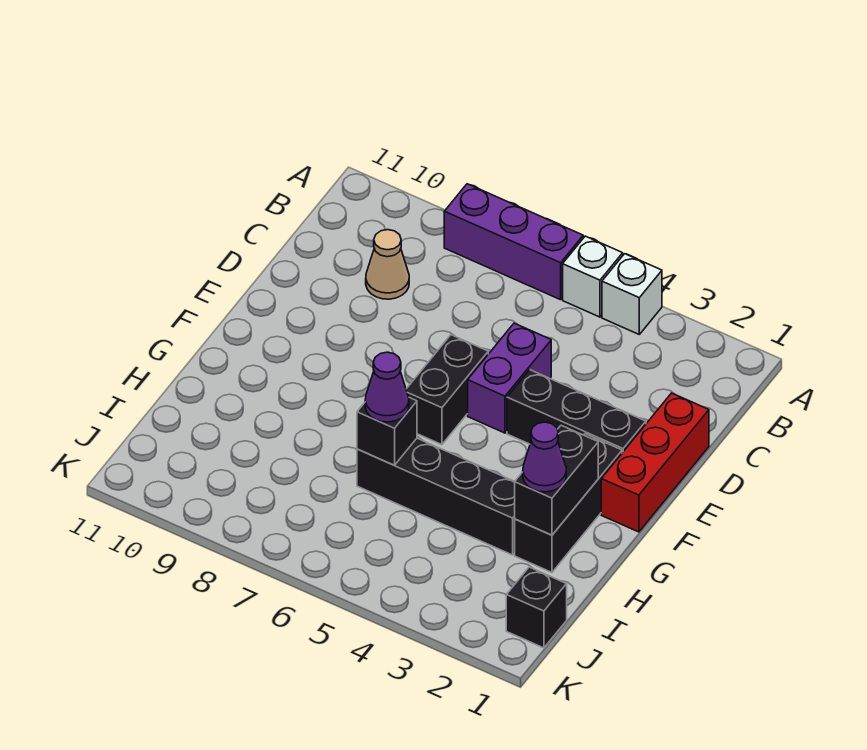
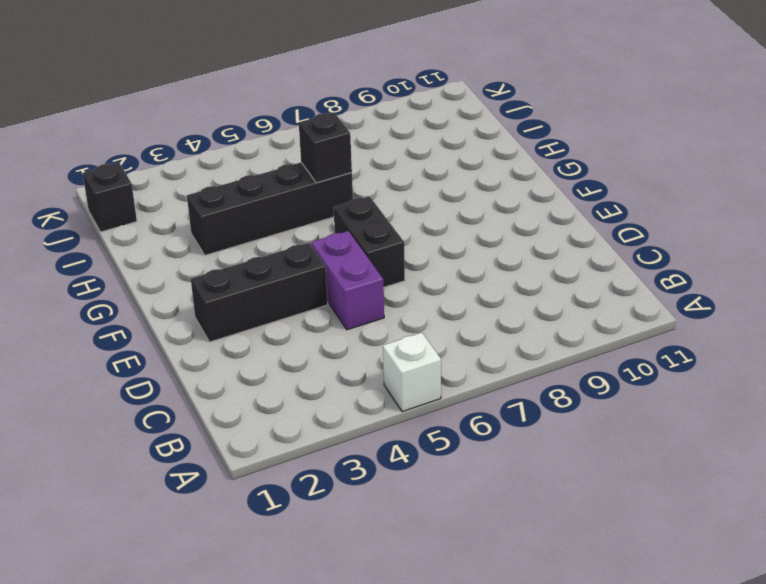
none -> white 1x1 brick [602,254,662,334]
none -> purple 1x3 brick [444,184,583,300]
none -> tan 1x1 cone [366,230,409,299]

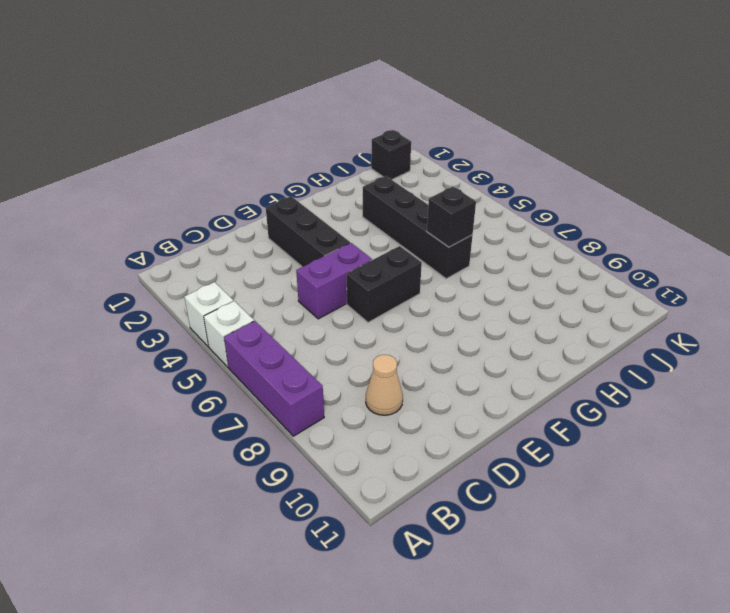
none -> red 1x3 brick [601,393,709,532]
none -> black 1x3 brick [515,434,622,572]
none -> black 1x2 brick [515,425,598,535]

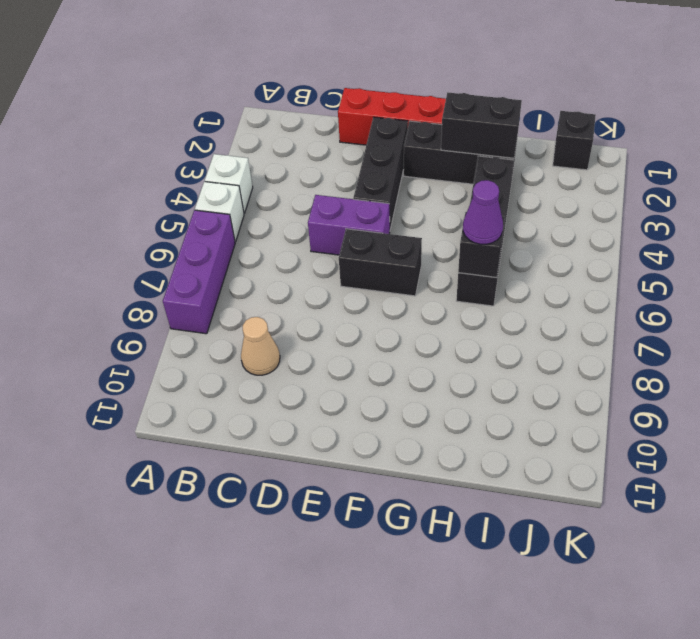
none -> purple 1x1 cone [523,422,566,492]

